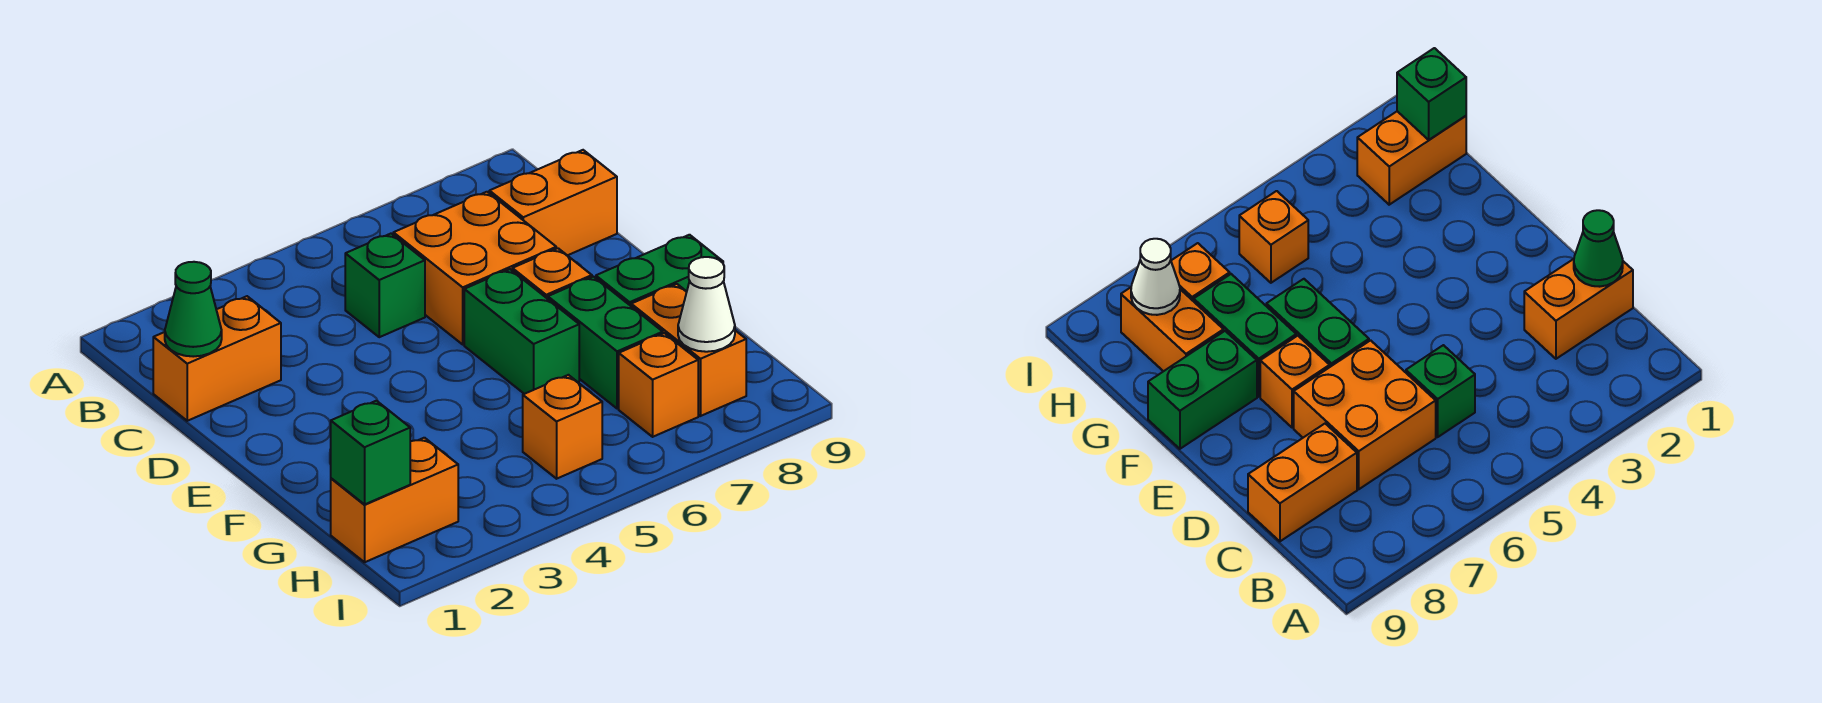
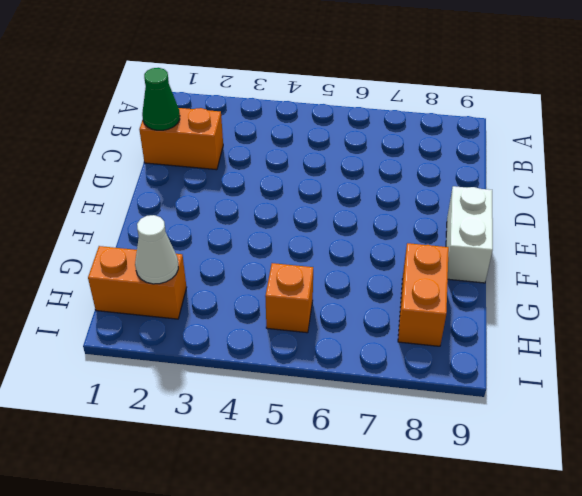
white 1x2 brick [446,186,493,283] -> green 1x2 brick [596,235,723,306]
white 1x1 cone [135,215,178,284] -> white 1x1 cone moved to [678,257,735,352]
none -> green 1x1 brick [345,234,425,337]
none -> orange 2x2 brick [393,192,556,344]
none -> orange 1x2 brick [489,150,617,255]

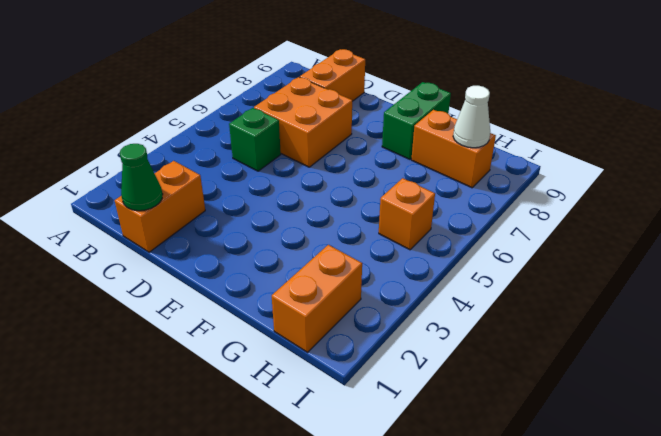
none -> green 1x2 brick [464,269,579,394]
none -> orange 1x1 brick [512,248,592,299]
none -> green 1x2 brick [548,277,663,409]

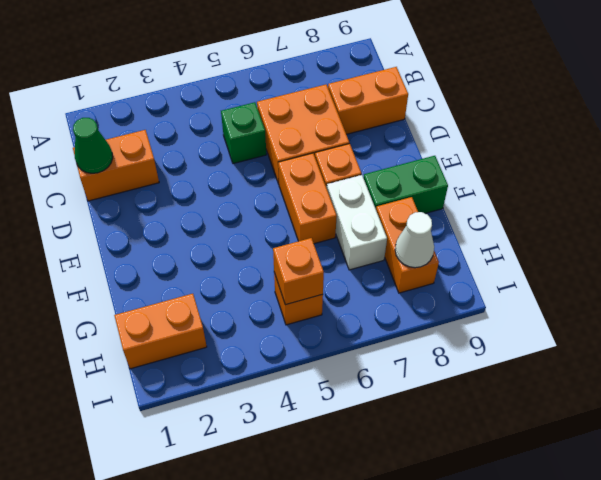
orange 1x2 brick [278,153,337,244] -> green 1x2 brick [464,269,579,394]
white 1x2 brick [327,175,387,270] -> green 1x2 brick [548,277,663,409]
orange 1x1 brick [273,238,324,305] -> orange 1x1 brick moved to [619,333,698,437]
none -> green 1x1 brick [331,401,410,504]

